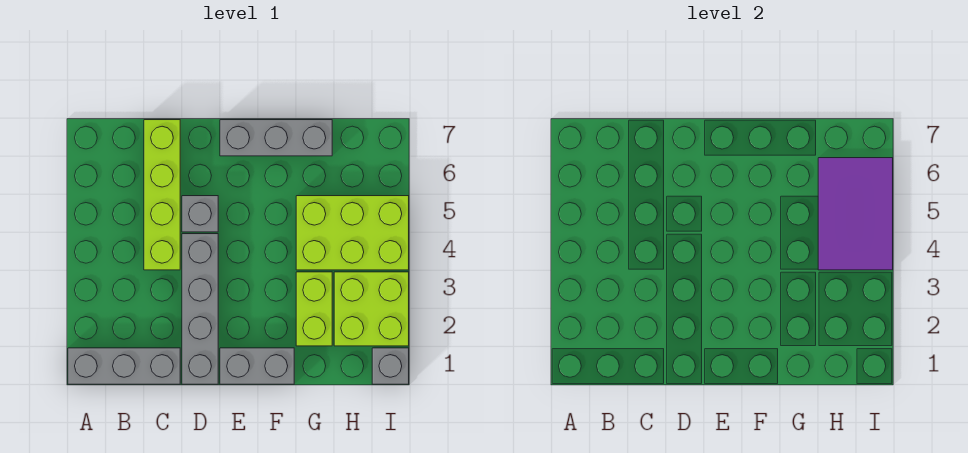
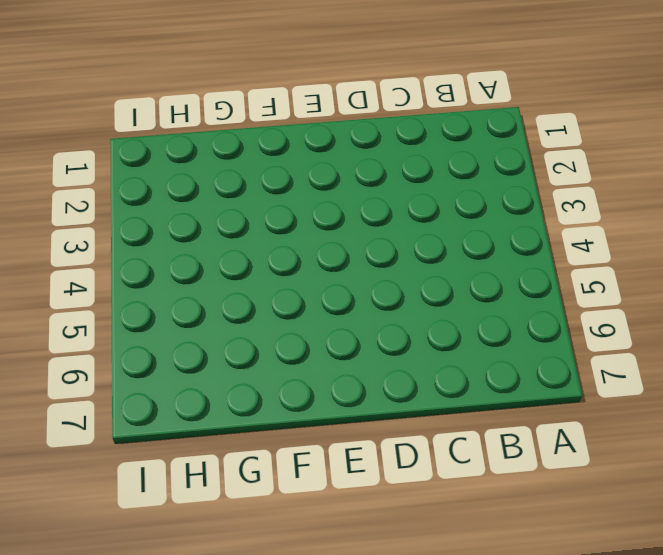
none -> grey 1x3 brick [68,348,180,384]
none -> lime 1x4 brick [144,120,180,270]

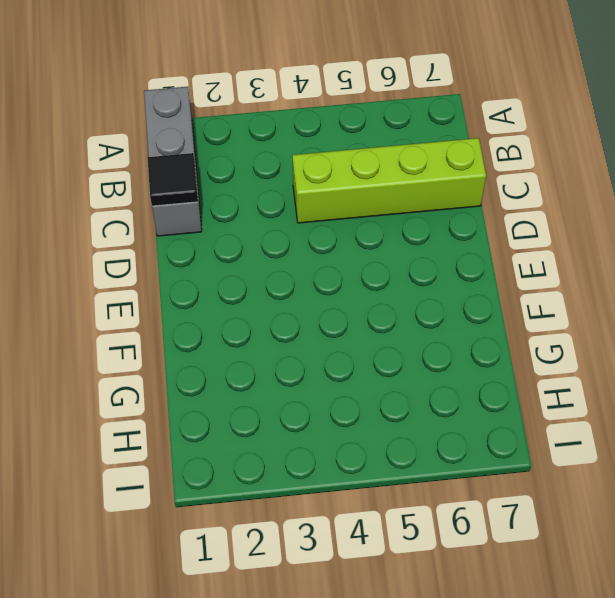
black 1x1 tile [147,153,198,206] -> none
none -> grey 1x4 brick [182,234,218,384]
none -> grey 1x1 brick [182,196,218,232]

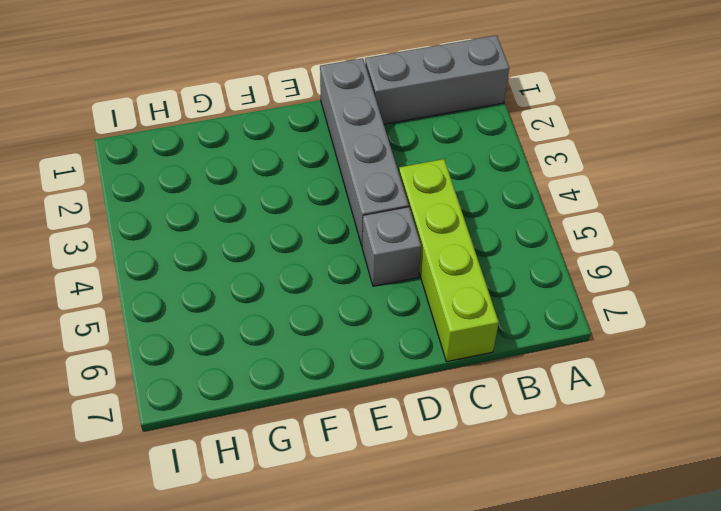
none -> grey 1x2 brick [220,348,294,384]
none -> grey 1x3 brick [220,120,332,156]

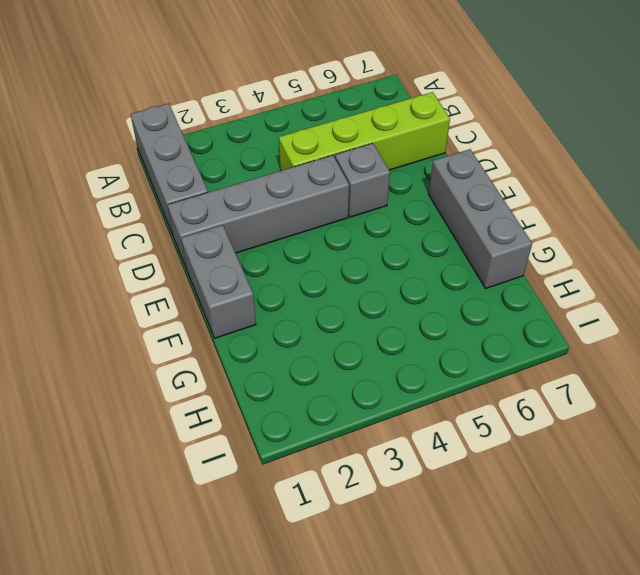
none -> lime 1x2 brick [296,272,332,346]
none -> lime 2x3 brick [296,196,409,270]

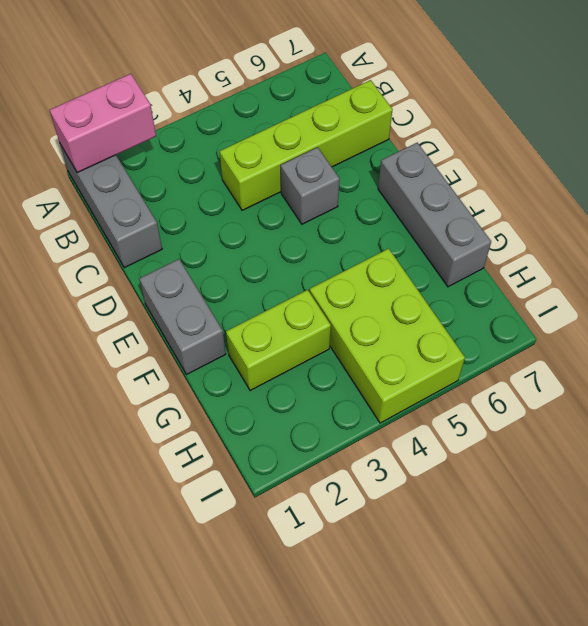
pink 1x2 brick [50,74,156,173] -> none
none -> grey 1x4 brick [182,234,218,384]
none -> lime 2x2 brick [334,272,409,346]

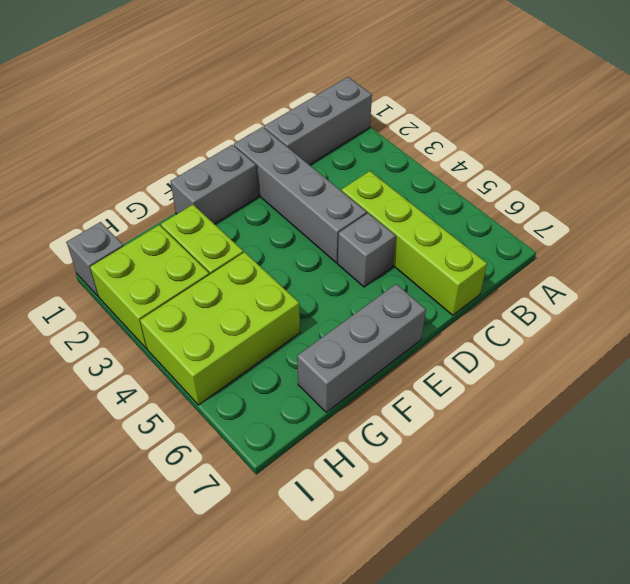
none -> purple 2x3 tile [818,158,893,270]

